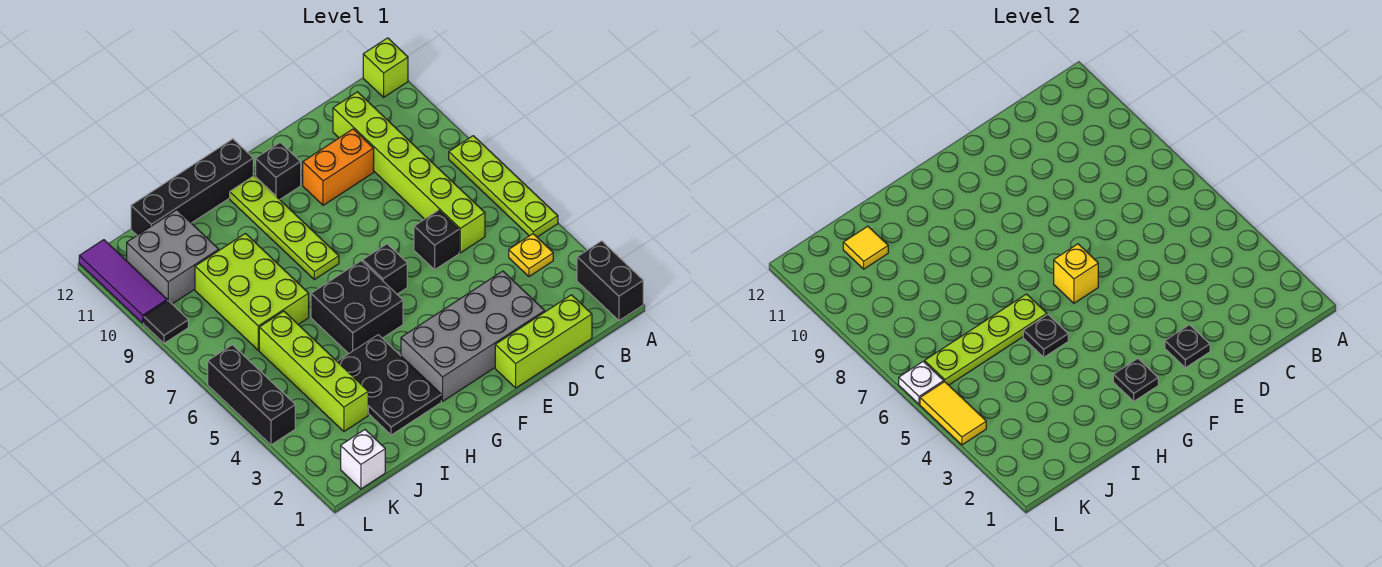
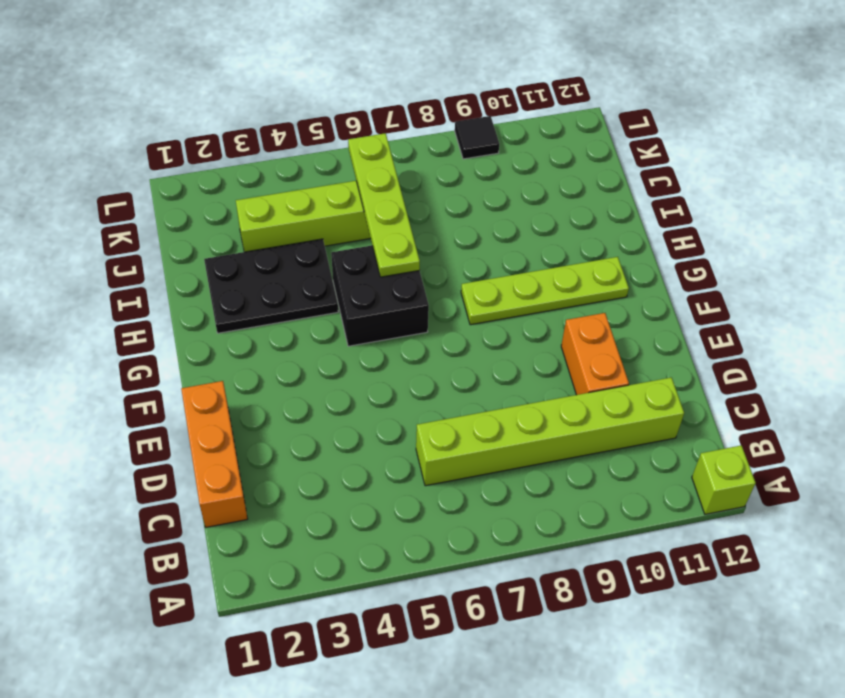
orange 1x3 brick [181,381,248,527] -> lime 1x3 brick [495,295,592,388]
none -> black 1x2 brick [577,241,643,321]
none -> lime 1x4 plate [449,136,558,237]
none -> yellow 1x1 plate [509,234,553,277]
none -> grey 2x4 brick [401,271,545,401]

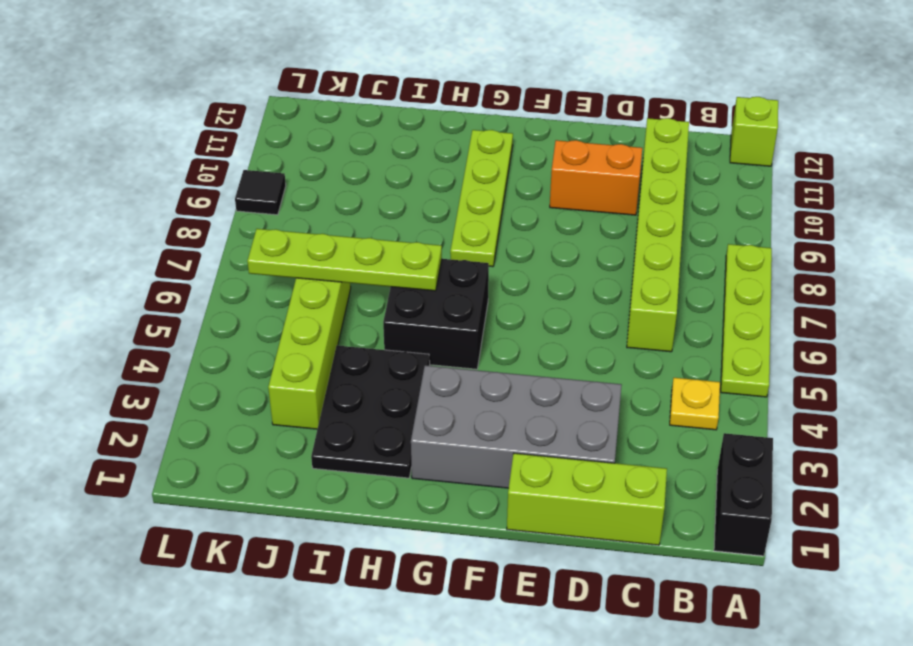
none -> black 1x1 brick [414,210,459,270]
none -> black 1x1 brick [363,244,407,294]
none -> black 1x1 brick [256,143,301,199]
none -> black 1x4 brick [131,139,253,235]

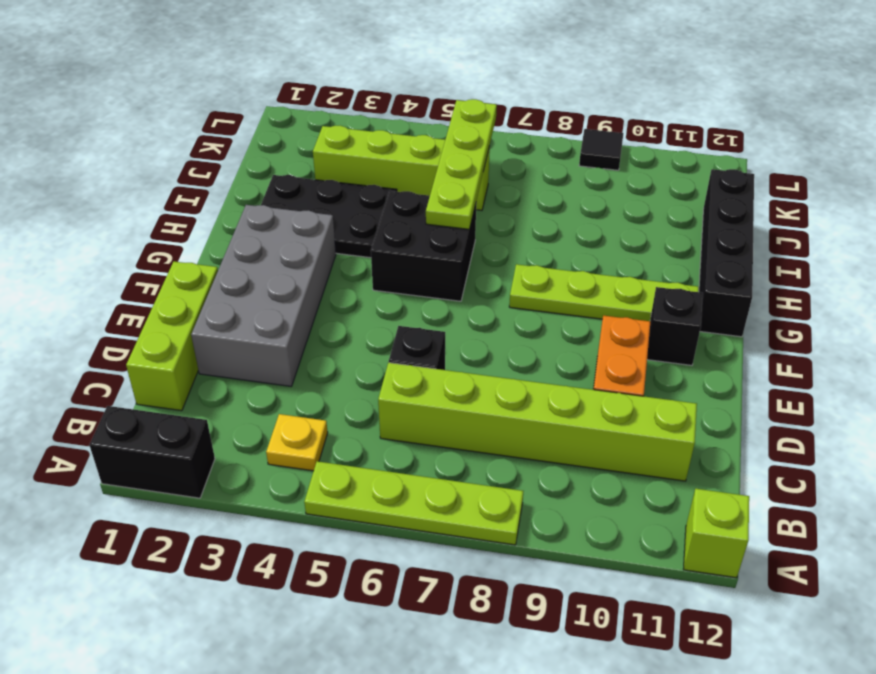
none -> black 1x1 brick [363,244,407,294]
none -> lime 2x3 brick [195,234,309,350]
none -> grey 2x2 brick [127,210,219,304]
none -> white 1x1 brick [341,430,385,489]

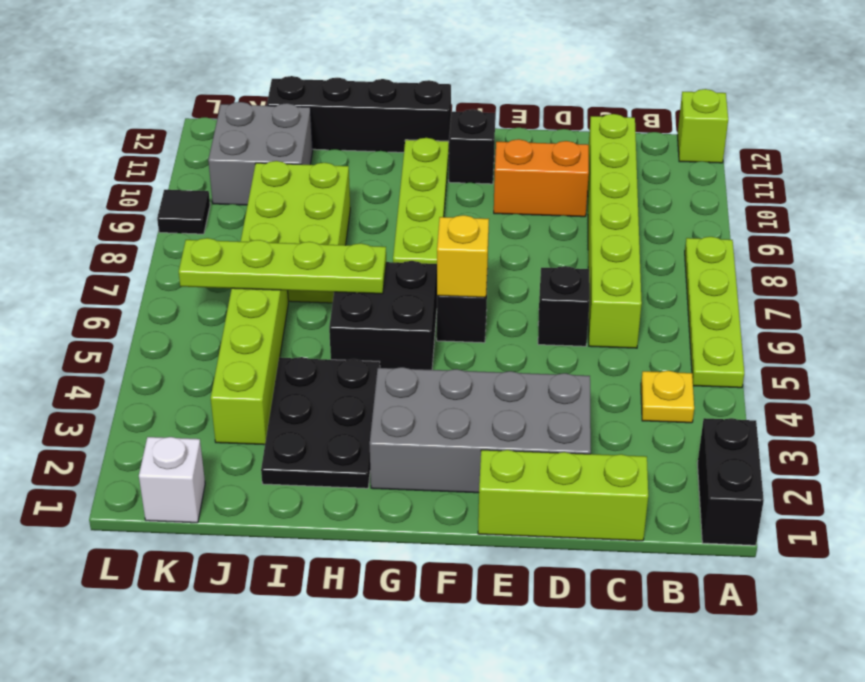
none -> black 1x3 brick [208,345,295,445]
none -> purple 1x3 tile [79,240,167,323]
none -> black 1x1 plate [1165,325,1210,368]
none -> black 1x1 plate [1113,359,1158,401]

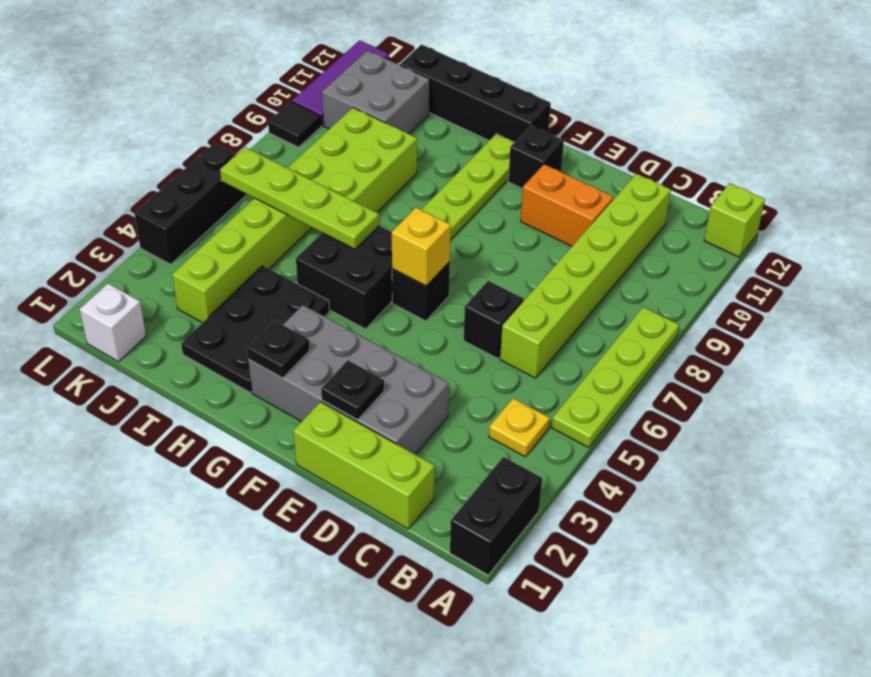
none -> black 1x1 plate [1023,314,1068,357]
none -> yellow 1x1 tile [843,226,888,269]
none -> yellow 1x2 tile [920,382,986,445]
none -> white 1x1 plate [899,361,944,404]

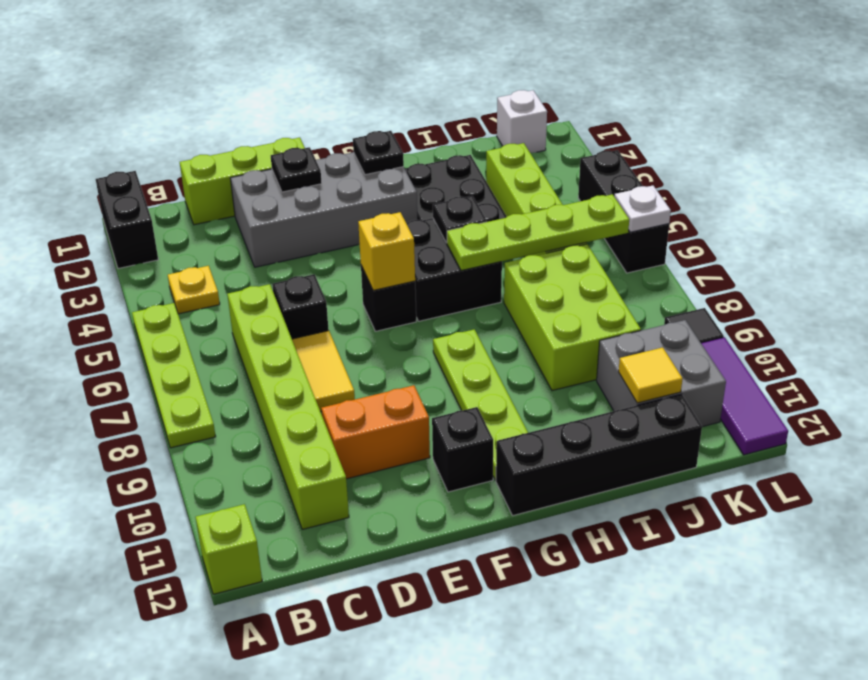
yellow 1x2 tile [292,331,355,412] -> yellow 1x2 tile moved to [920,382,986,445]

